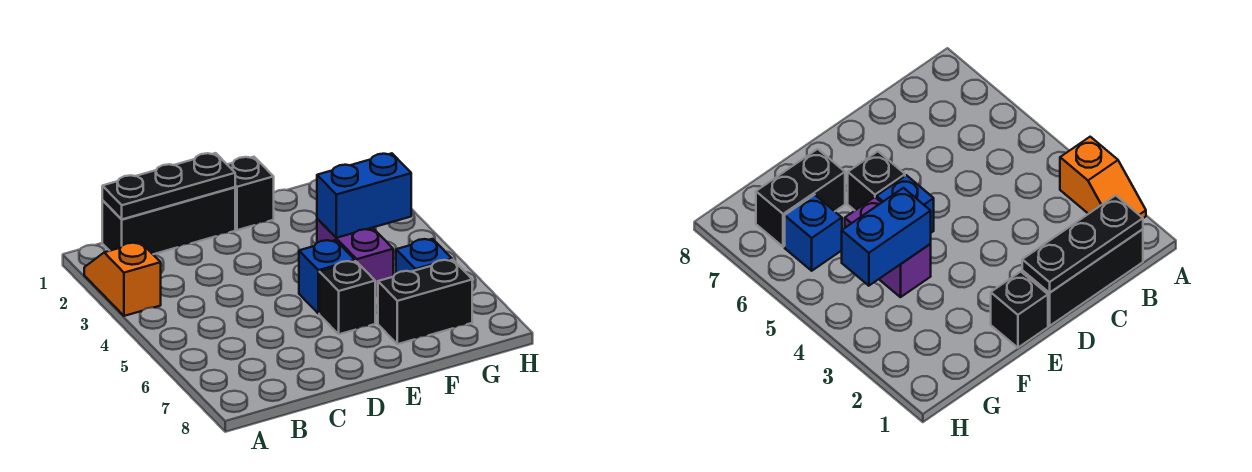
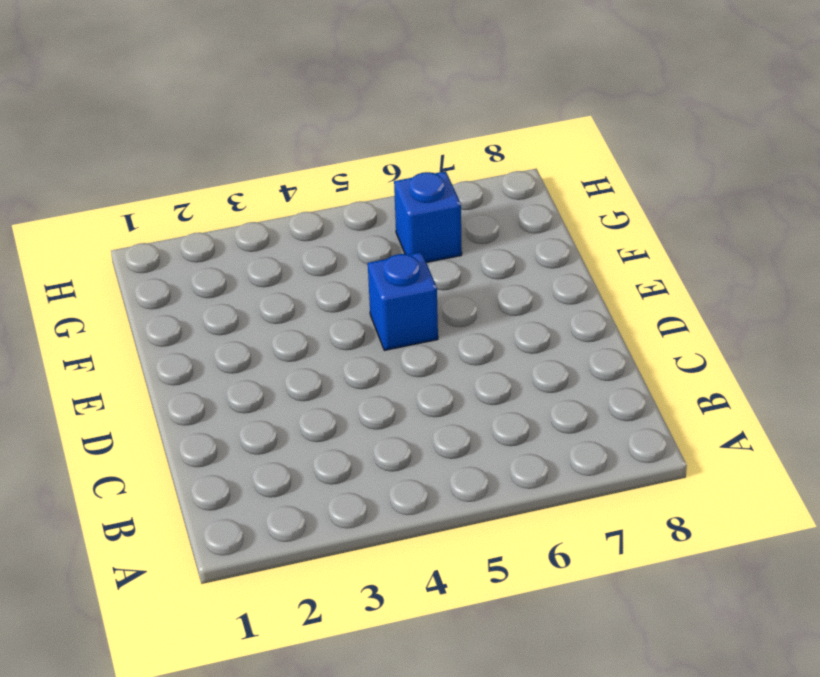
none -> orange 1x2 slope [84,242,161,316]
none -> black 1x3 brick [102,187,235,254]

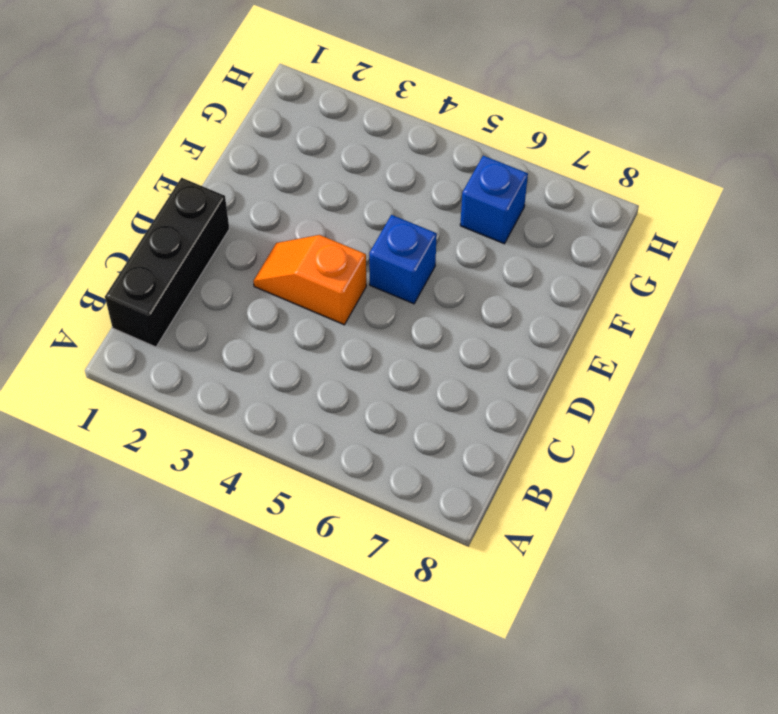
orange 1x2 slope [253,235,366,325] -> orange 1x2 slope moved to [84,242,161,316]
none -> black 1x1 brick [227,157,274,230]
none -> black 1x1 brick [319,261,375,334]

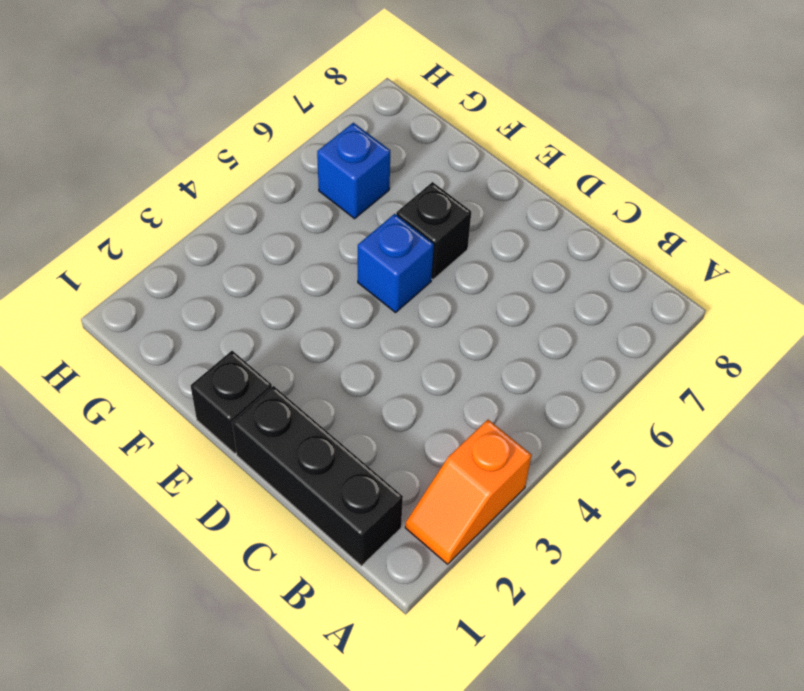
none -> purple 1x2 brick [317,219,393,297]
none -> black 1x2 brick [378,260,472,344]

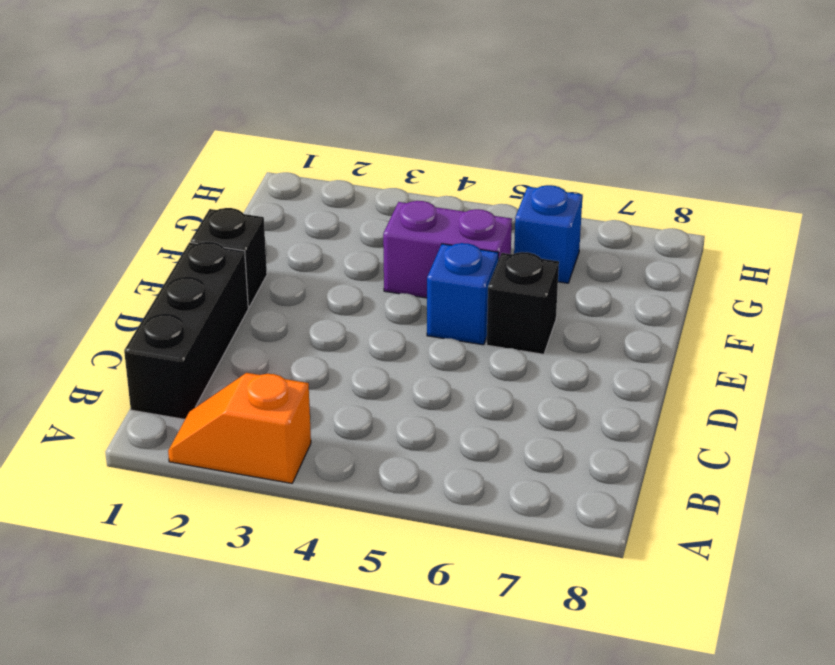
none -> black 1x2 brick [378,260,472,344]
none -> black 1x3 plate [102,153,235,219]

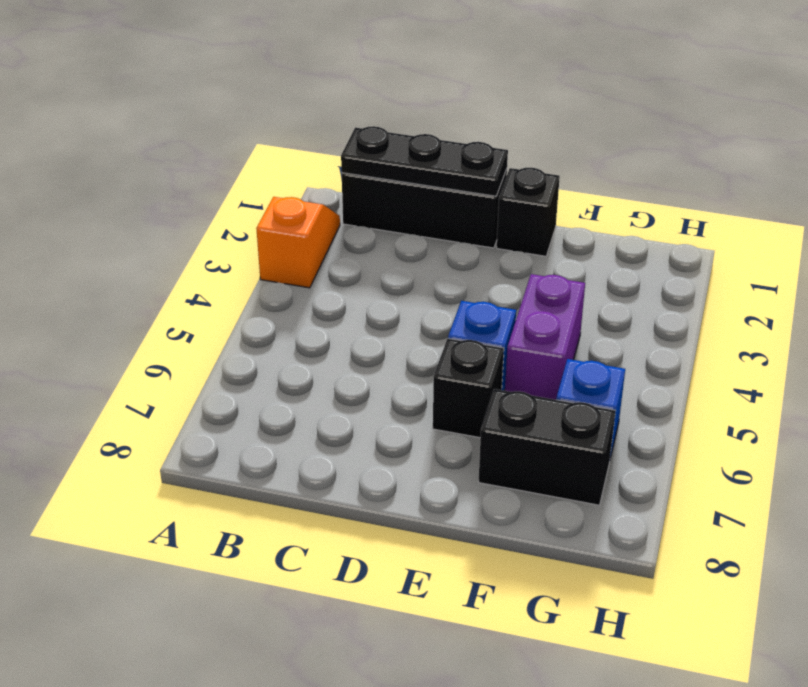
none -> blue 1x2 brick [317,153,411,238]

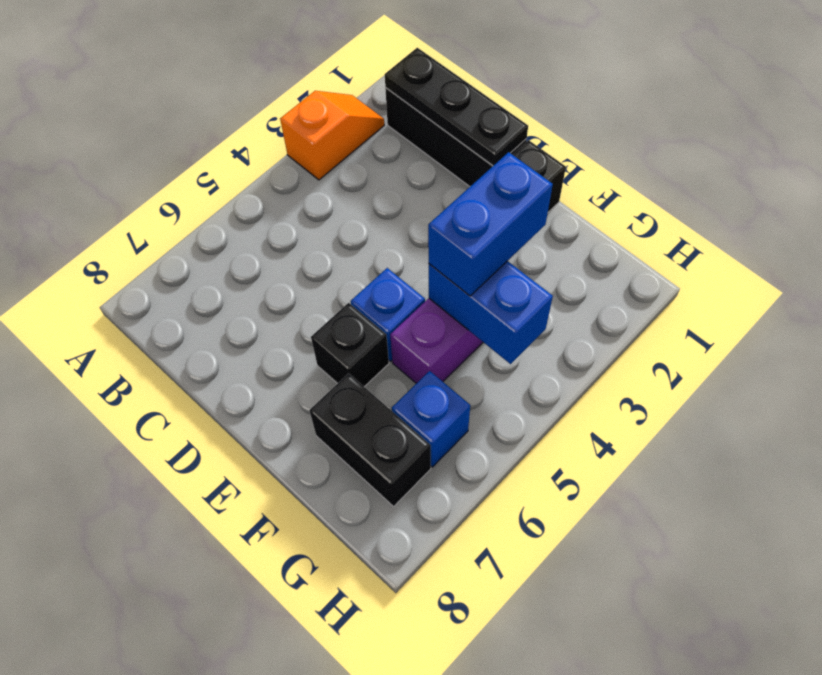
blue 1x2 brick [428,152,553,296] -> none

